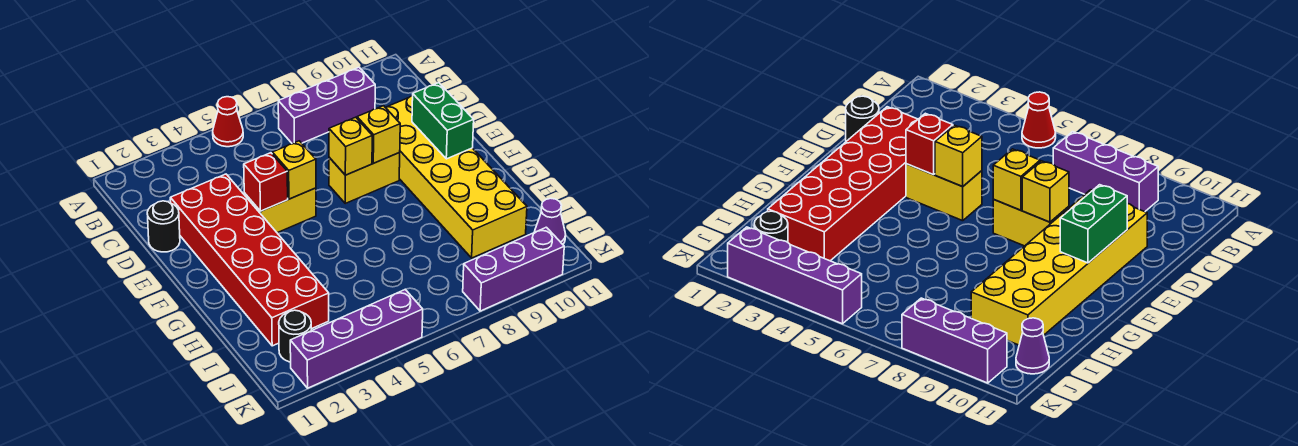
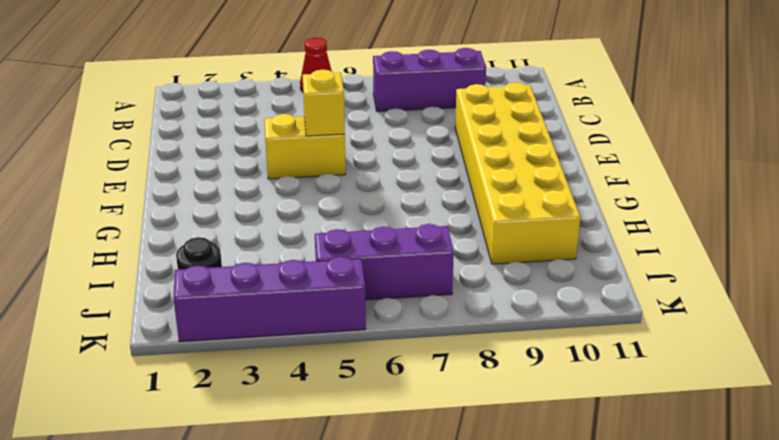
purple 1x3 brick [315,224,454,300] -> purple 1x3 brick moved to [463,227,564,311]
none -> black 1x1 round brick [147,201,180,252]
none -> red 2x6 brick [170,174,329,346]
none -> yellow 1x2 brick [329,153,400,203]

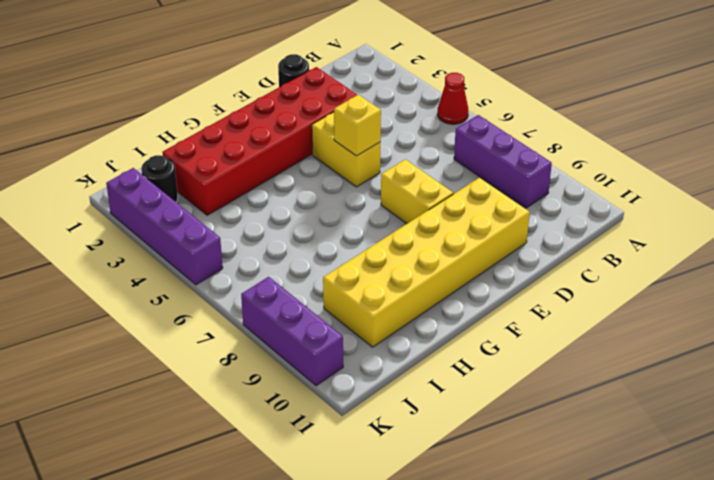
none -> purple 1x1 cone [535,198,566,244]
none -> red 1x1 brick [244,153,288,211]
none -> yellow 1x1 brick [329,117,372,175]

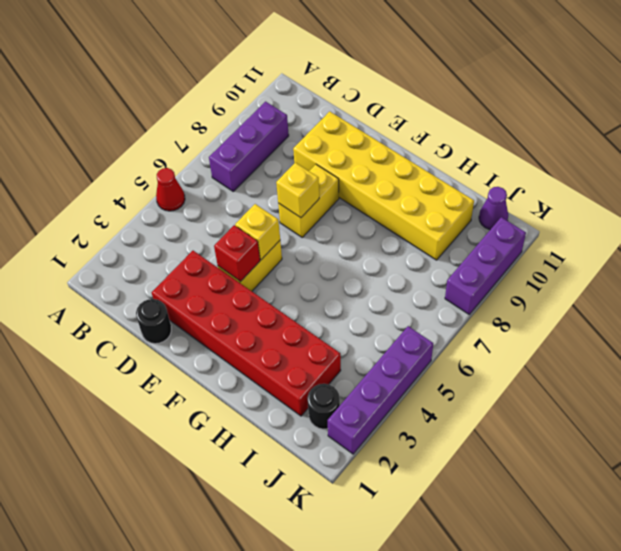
none -> yellow 1x1 brick [357,106,400,163]
none -> green 1x2 brick [412,83,474,159]

